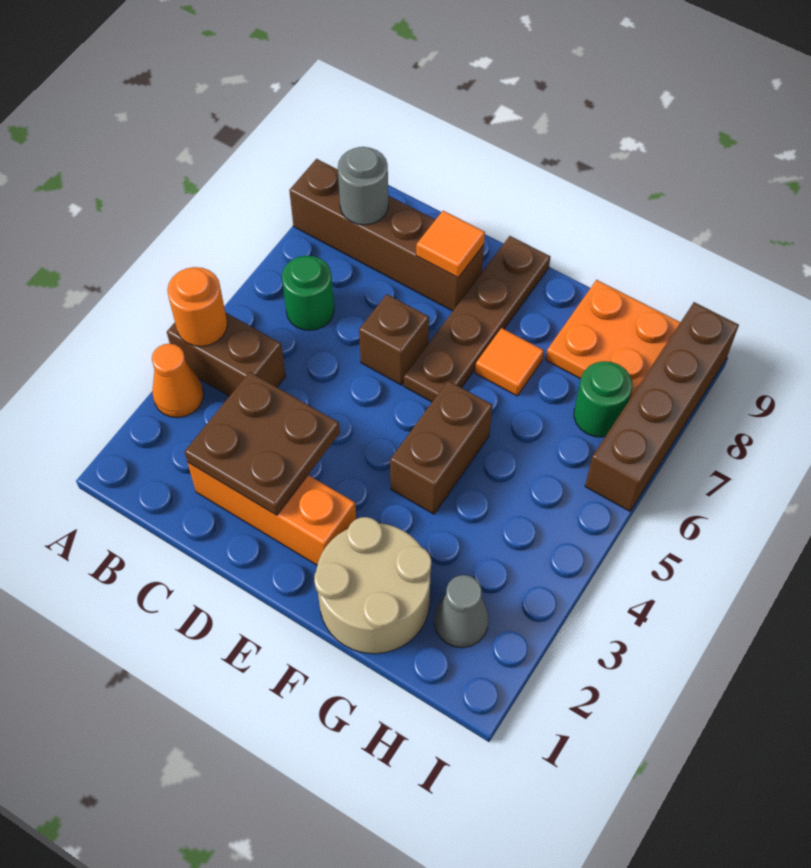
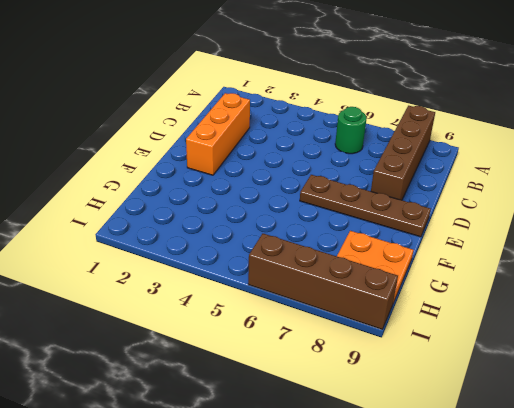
none -> orange 1x1 cone [152,344,204,418]
none -> brown 1x2 brick [167,312,286,396]
none -> brown 1x1 brick [359,294,429,385]

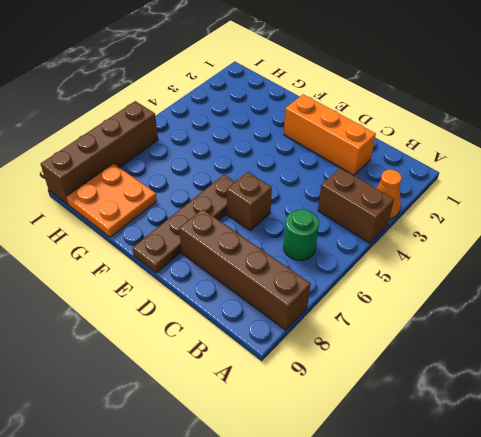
none -> tan 2x2 round brick [314,517,431,654]
none -> brown 1x2 brick [390,381,492,514]
none -> orange 1x1 tile [475,328,544,396]

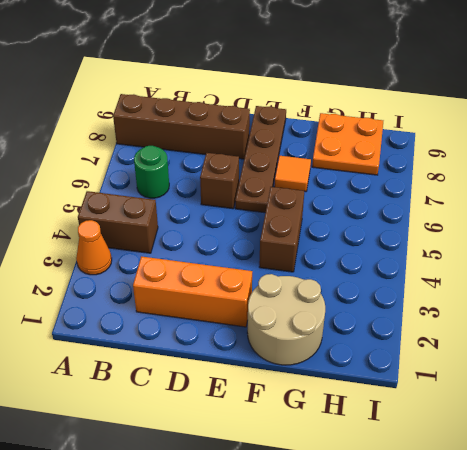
none -> grey 1x1 cone [434,575,489,648]
none -> green 1x1 round brick [574,361,632,437]
none -> brown 1x4 brick [585,302,739,511]

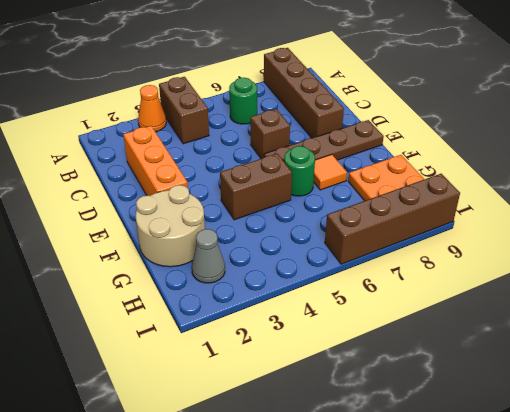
green 1x1 round brick [284,146,315,196] -> green 1x1 round brick moved to [574,361,632,437]
none -> orange 1x1 round brick [167,267,227,346]
none -> grey 1x1 round brick [338,147,388,225]
none -> brown 2x2 plate [185,372,340,515]

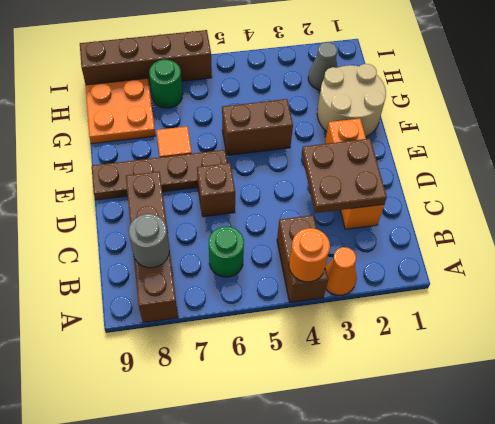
none -> orange 1x1 tile [416,211,485,278]

